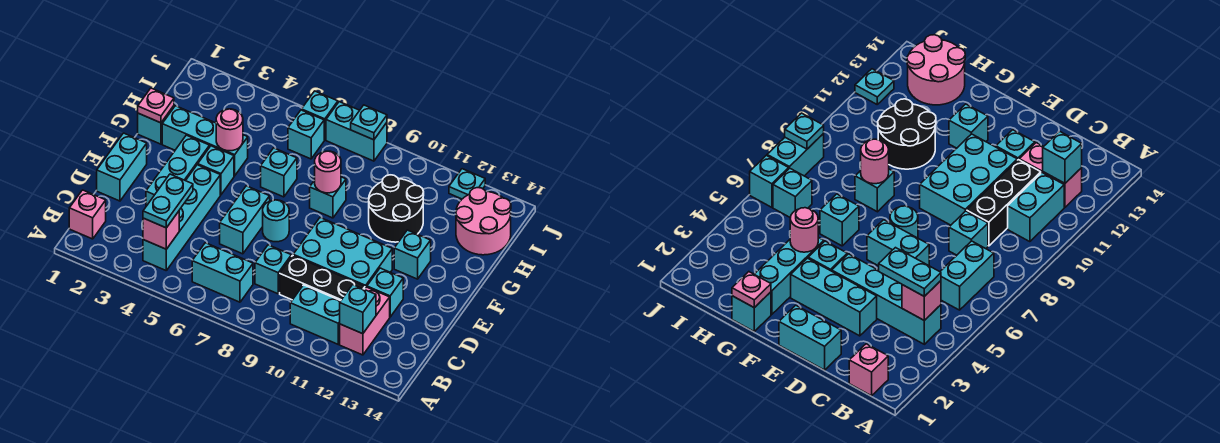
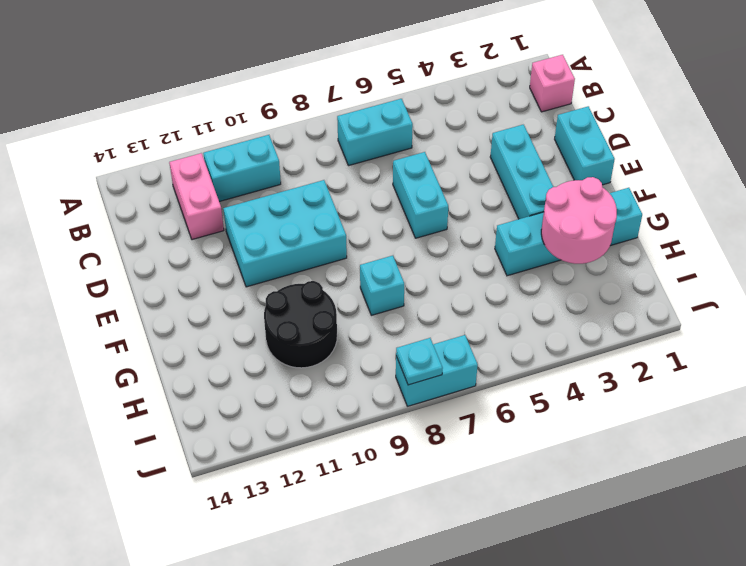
pink 2x2 round brick [541,177,617,264] -> pink 2x2 round brick moved to [456,188,511,255]
none -> cyan 1x4 brick [143,165,220,270]
none -> cyan 1x1 brick [255,245,291,294]
none -> black 1x3 brick [280,255,365,301]
none -> cyan 1x1 brick [367,268,403,317]

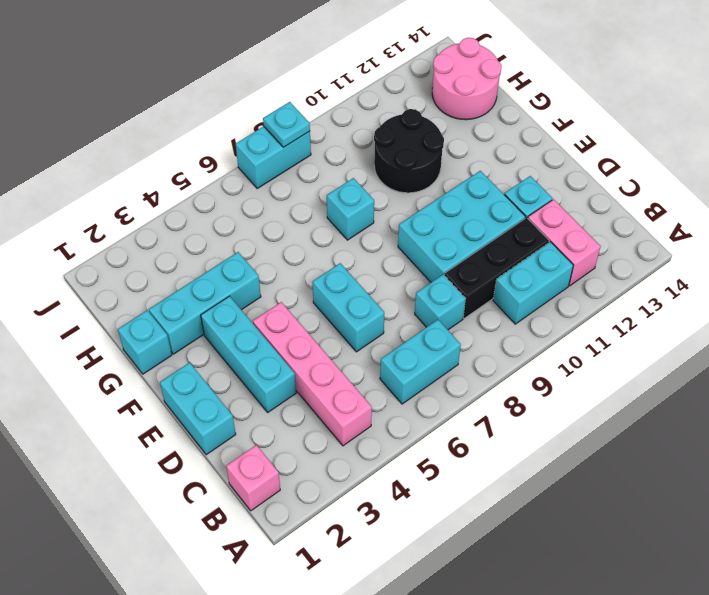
pink 1x4 brick [253,302,372,446] -> cyan 1x4 brick [143,165,220,270]
none -> cyan 1x1 round brick [263,200,289,242]
none -> cyan 1x1 brick [198,146,234,195]
none -> cyan 1x1 brick [394,230,431,279]
none -> cyan 1x1 brick [261,148,297,197]

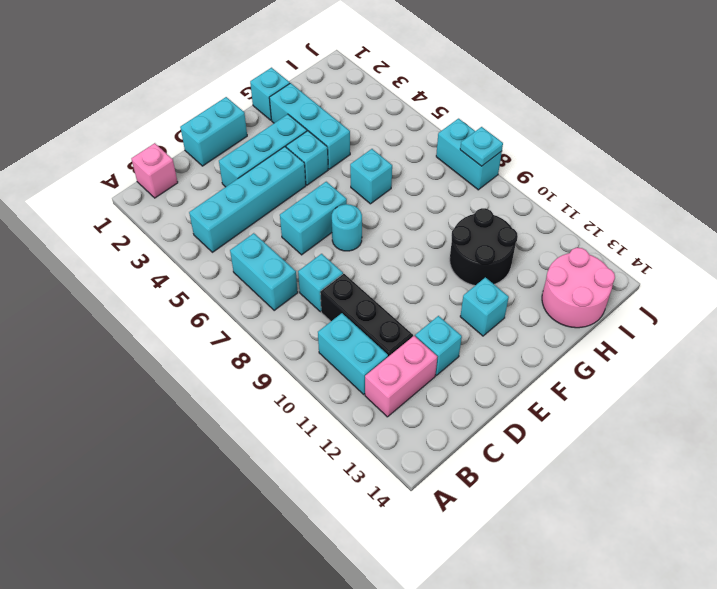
none -> cyan 2x3 brick [293,218,392,288]
none -> cyan 1x1 brick [310,177,346,218]
none -> cyan 1x1 brick [288,110,324,159]
none -> cyan 1x1 brick [302,91,338,140]

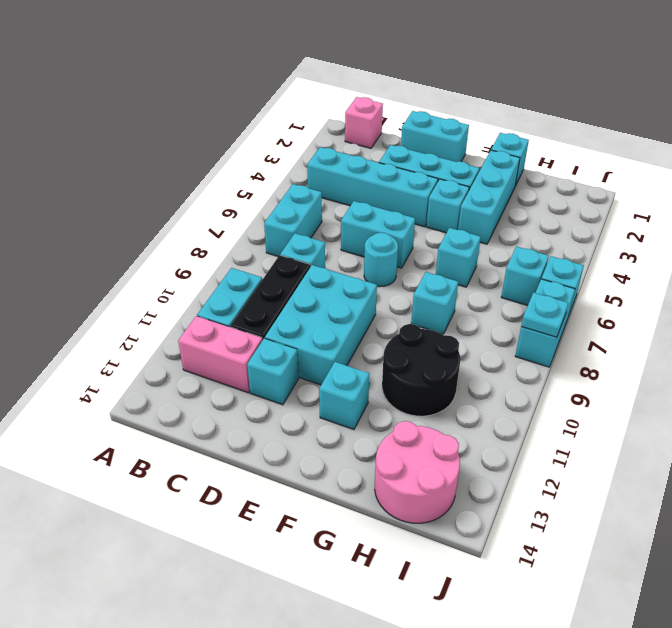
none -> cyan 1x1 plate [449,169,485,199]
none -> pink 1x1 brick [143,211,179,249]
none -> cyan 1x1 brick [340,285,376,334]
none -> pink 1x1 plate [138,88,174,123]

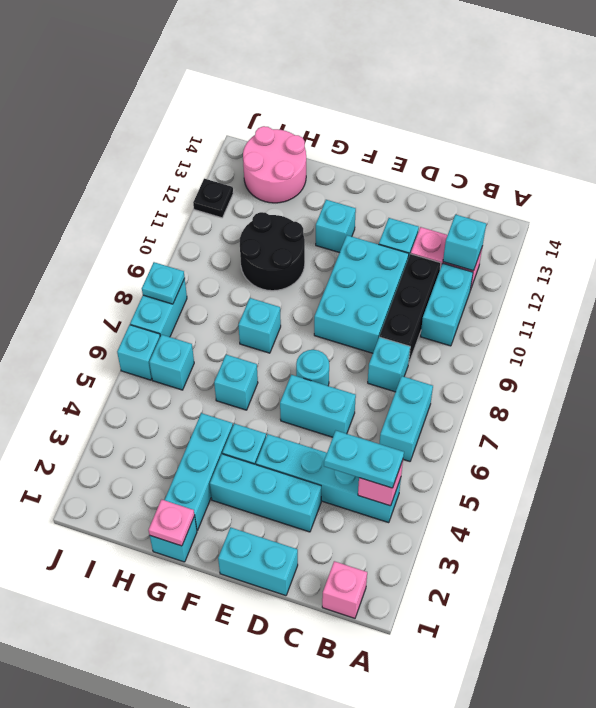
black 1x1 plate [193,179,233,218] -> cyan 1x1 plate [449,169,485,199]
none -> pink 1x1 round brick [216,109,243,151]
none -> pink 1x1 round brick [315,151,341,193]

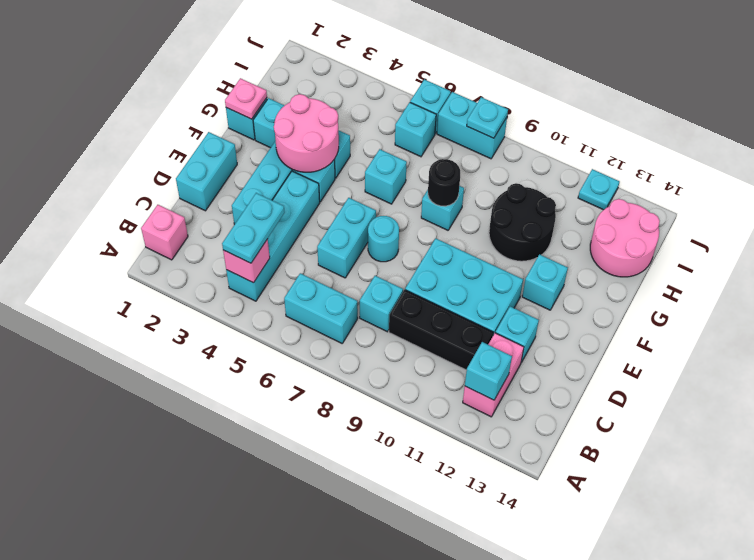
pink 2x2 round brick [274,94,339,172] -> pink 1x1 round brick [216,109,243,151]
black 1x1 round brick [428,159,460,206] -> pink 1x1 round brick [315,151,341,193]
none -> cyan 1x2 brick [290,285,340,344]

